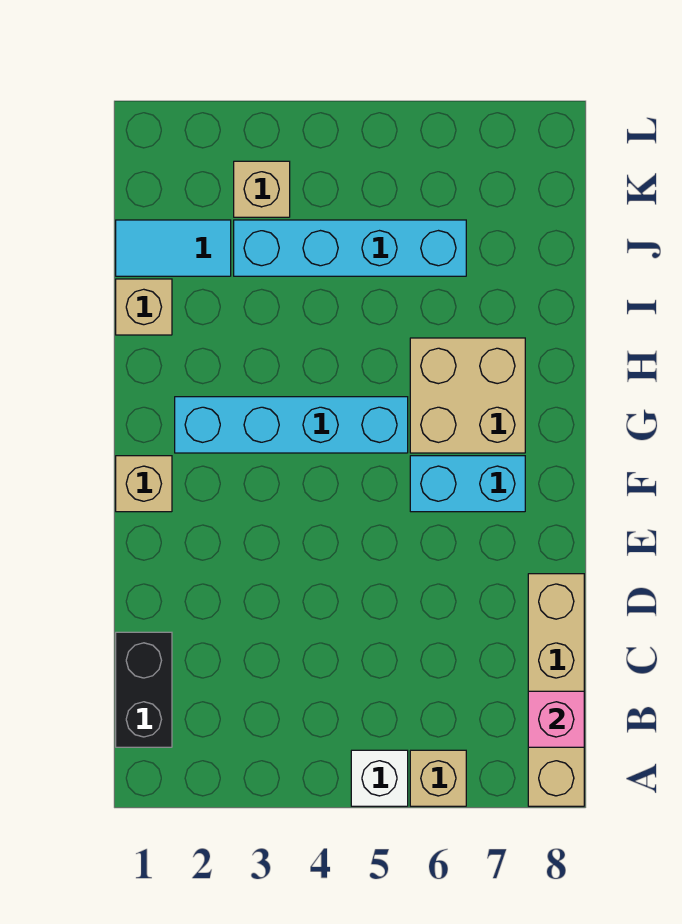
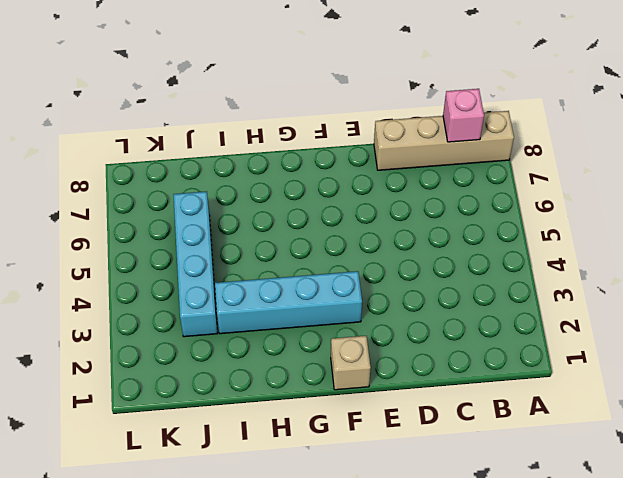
cyan 1x4 brick [215,271,362,334] -> cyan 1x4 brick turned to [175,397,408,453]
none -> white 1x1 brick [351,750,408,806]
none -> tan 1x1 brick [410,750,466,806]
none -> black 1x2 brick [116,632,172,747]

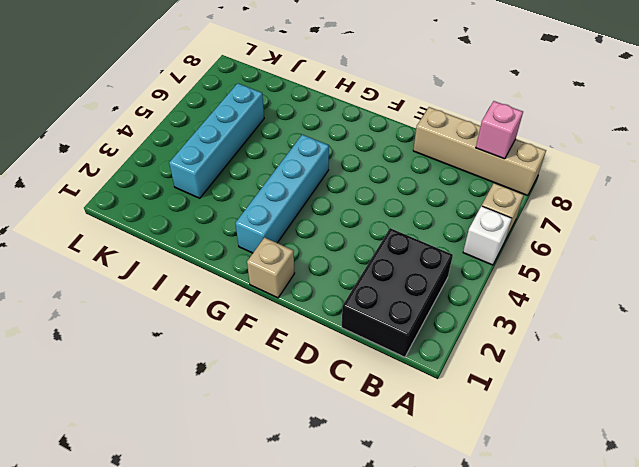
black 2x3 brick [342,228,453,357] -> black 1x2 brick [116,632,172,747]
none -> cyan 1x2 brick [410,456,525,512]
none -> tan 2x2 brick [410,338,525,453]
none -> tan 1x1 brick [116,279,172,335]

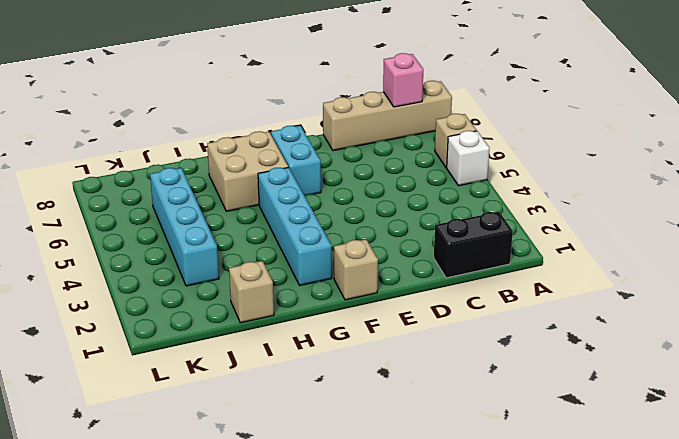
none -> cyan 1x2 tile [116,220,231,276]
none -> tan 1x1 brick [234,161,290,217]

